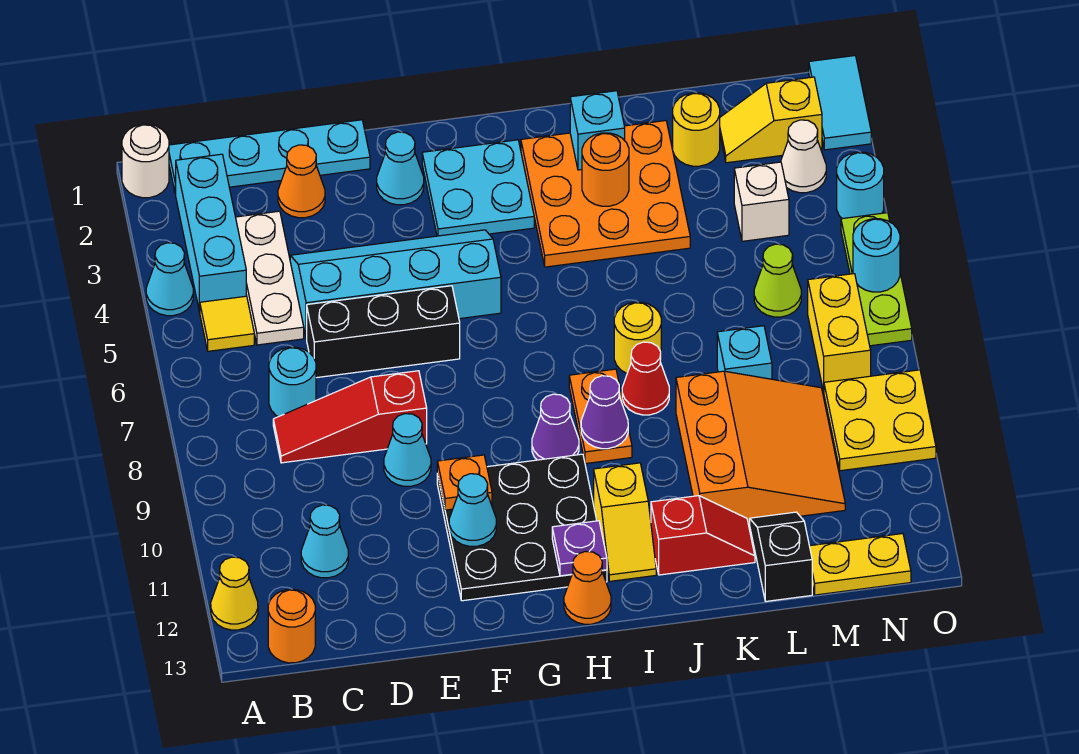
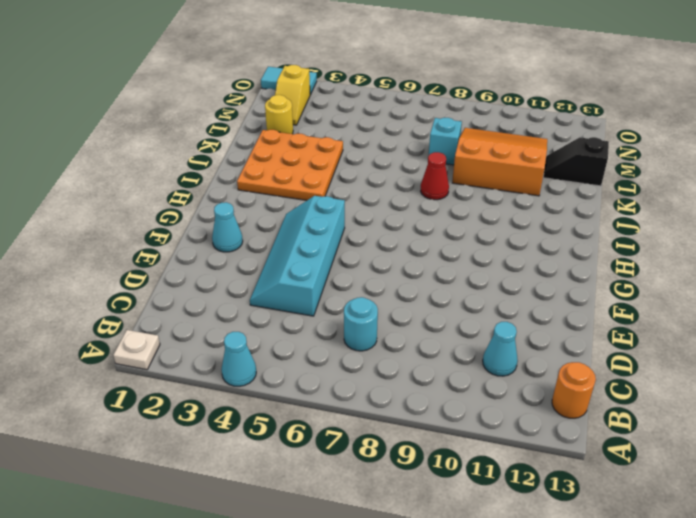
white 1x1 plate [113,330,160,370] -> white 1x1 round brick [122,124,169,198]
none -> yellow 1x1 cone [211,557,258,630]
none -> cyan 1x4 plate [169,120,370,194]
none -> cyan 1x3 brick [176,154,246,312]
none -> yellow 1x1 tile [200,296,254,351]

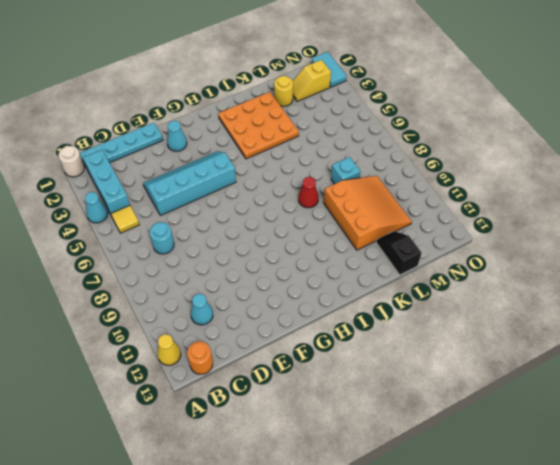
none -> white 1x3 plate [236,211,304,345]
none -> red 1x3 slope [273,371,427,463]
none -> orange 1x1 cone [278,145,325,218]
none -> black 1x3 brick [307,286,460,378]

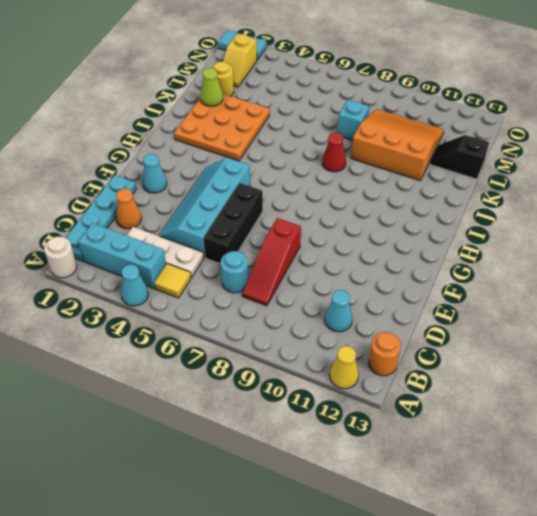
lime 1x1 cone [200,68,223,106] -> lime 1x1 cone moved to [754,244,801,317]
none -> cyan 1x1 cone [384,414,431,486]
none -> black 3x3 plate [437,454,607,601]
none -> cyan 2x2 plate [422,140,534,236]
none -> purple 1x1 cone [532,394,579,460]

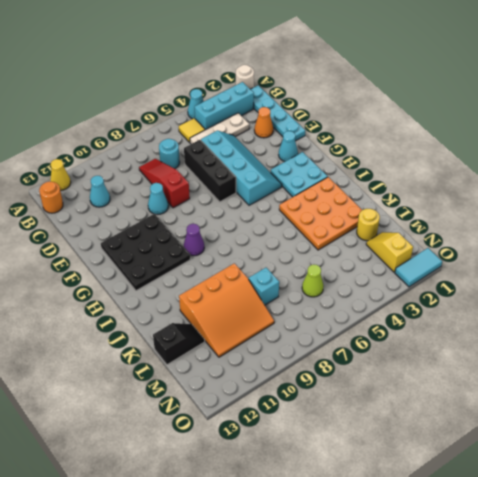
none -> orange 1x1 cone [564,551,611,624]
none -> orange 1x2 plate [569,369,632,464]
none -> yellow 1x2 slope [594,463,656,581]
none -> yellow 1x1 round brick [614,302,661,373]

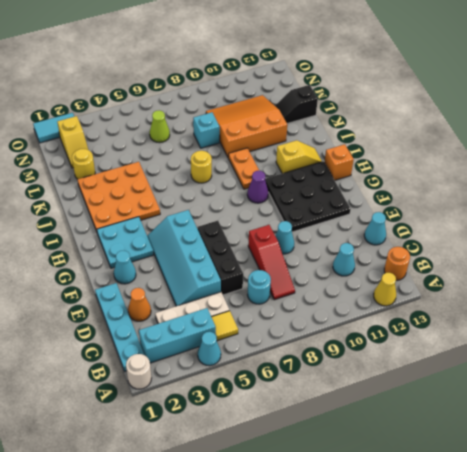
cyan 1x1 cone [364,212,386,245] -> cyan 1x1 cone moved to [449,474,496,546]
orange 1x1 brick [324,144,354,180] -> orange 1x1 cone [564,551,611,624]
orange 1x2 plate [228,148,259,189] -> orange 1x2 plate turned to [569,369,632,464]
none -> red 1x1 cone [622,342,669,415]
none -> red 1x2 slope [651,496,755,575]
none -> white 1x1 brick [734,162,789,241]
none -> yellow 1x2 plate [810,534,911,595]

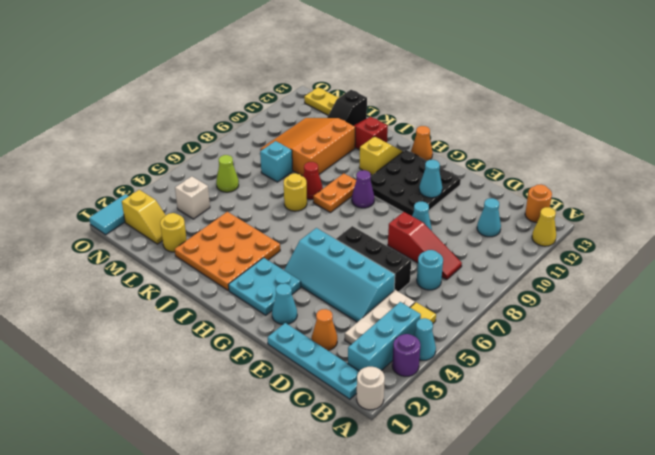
purple 1x1 round brick [392,334,420,376] -> none
none -> white 1x1 cone [781,120,826,193]
none -> yellow 1x2 brick [808,274,871,392]
none -> yellow 2x2 plate [824,370,936,471]
none -> cyan 1x1 round brick [837,152,884,219]

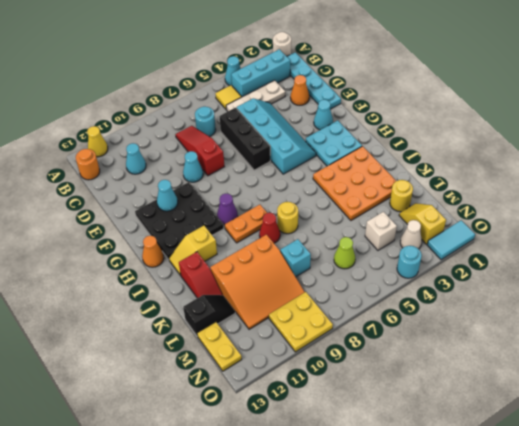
none -> yellow 1x2 brick [808,274,871,392]
none -> lime 1x3 plate [841,213,912,346]
none -> orange 1x1 plate [437,455,492,510]
none -> purple 1x1 plate [552,521,607,576]

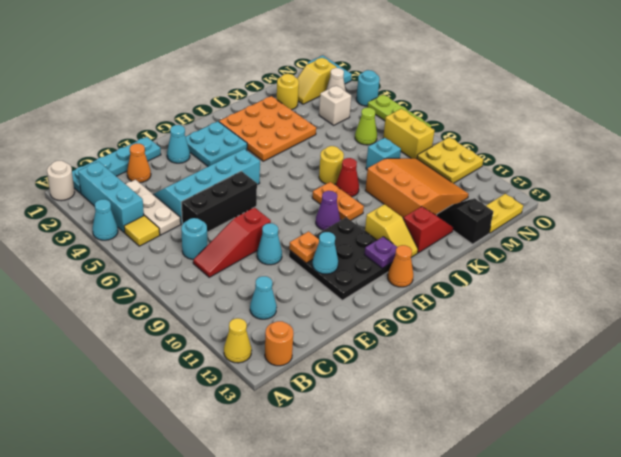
none -> purple 1x1 cone [581,376,628,449]
none -> cyan 1x1 brick [570,91,625,170]
none -> orange 1x1 round brick [582,133,629,206]
none -> cyan 1x1 round brick [853,219,900,292]

